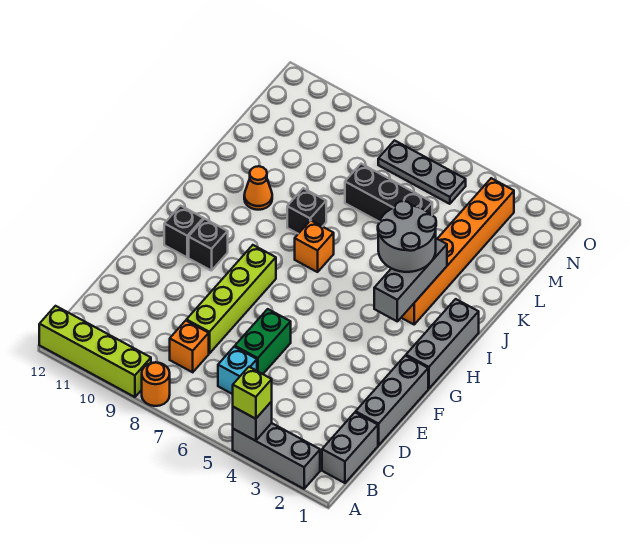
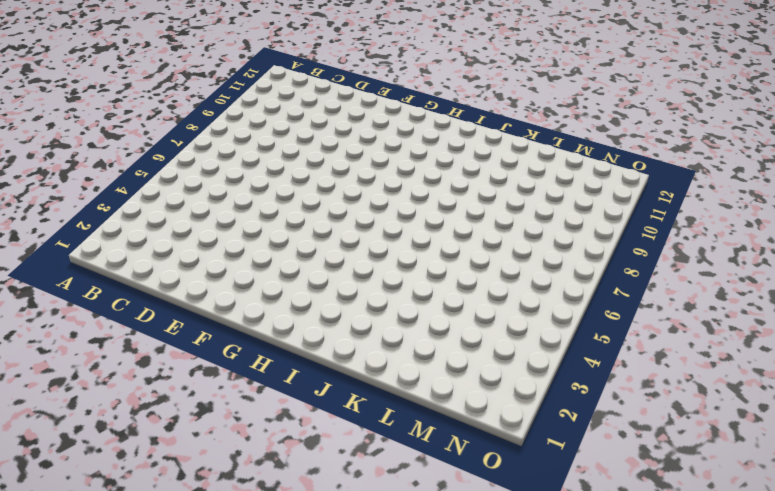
none -> grey 1x3 brick [233,423,320,489]
none -> orange 1x1 round brick [142,362,170,406]
none -> lime 1x4 brick [39,306,151,397]

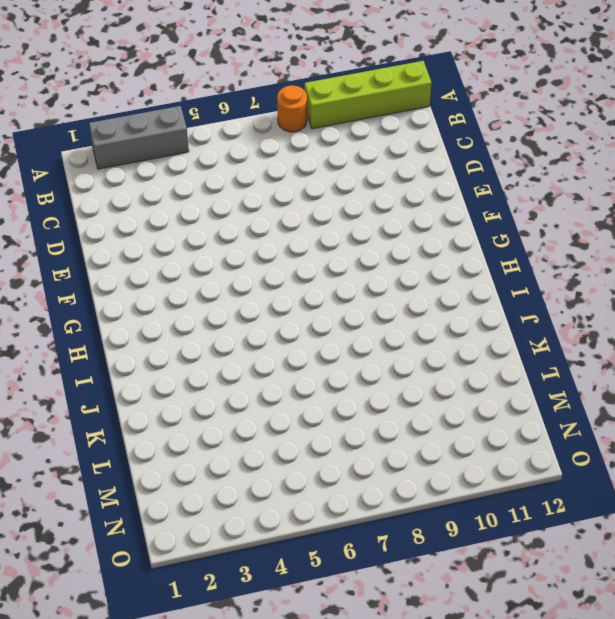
none -> grey 1x2 brick [322,412,378,483]
none -> cyan 1x1 brick [218,347,257,394]
none -> orange 1x1 brick [170,321,209,372]

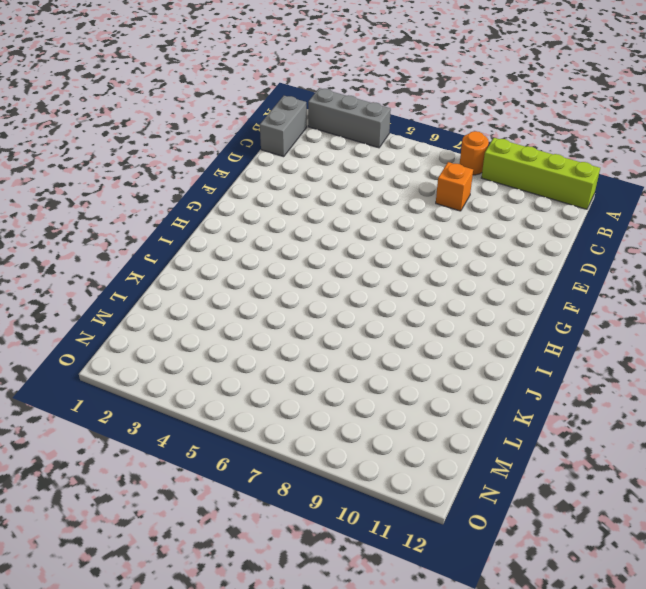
none -> cyan 1x1 brick [218,347,257,394]
none -> grey 1x3 brick [356,356,428,445]
none -> green 1x2 brick [235,309,291,374]

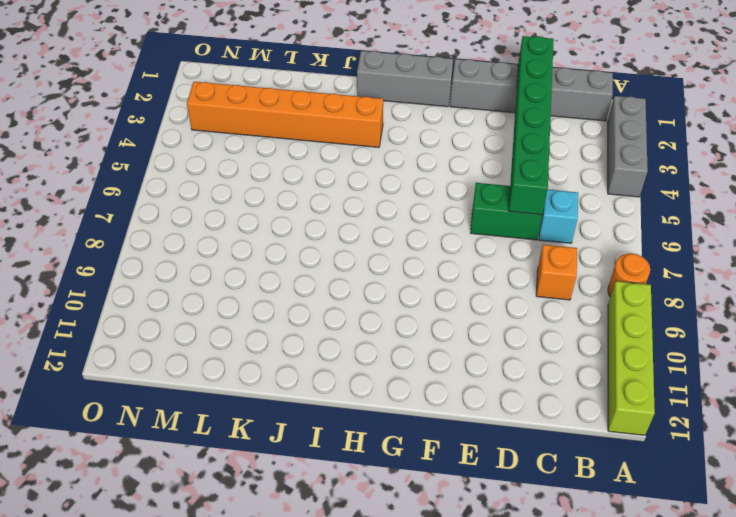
green 1x6 brick [509,36,554,215] -> none
none -> lime 1x4 brick [187,245,276,354]
none -> black 1x1 brick [189,219,228,271]
none -> black 1x1 brick [164,206,203,257]

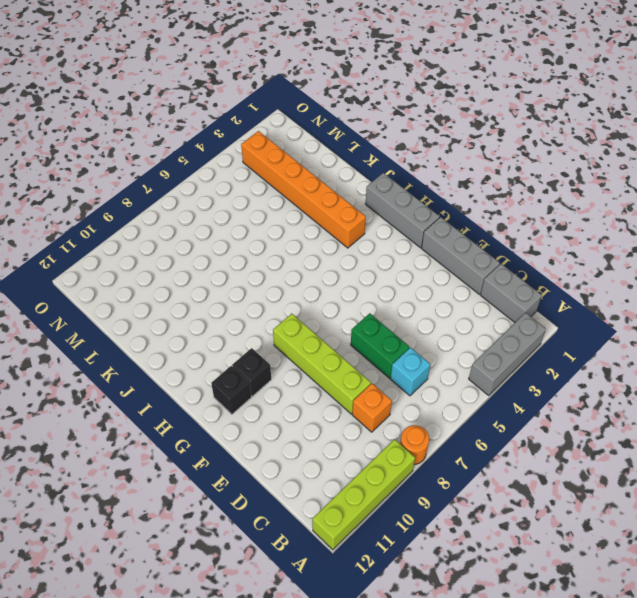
none -> orange 1x1 brick [295,220,334,272]
none -> black 1x1 brick [287,188,326,234]
none -> orange 1x1 cone [244,166,272,210]

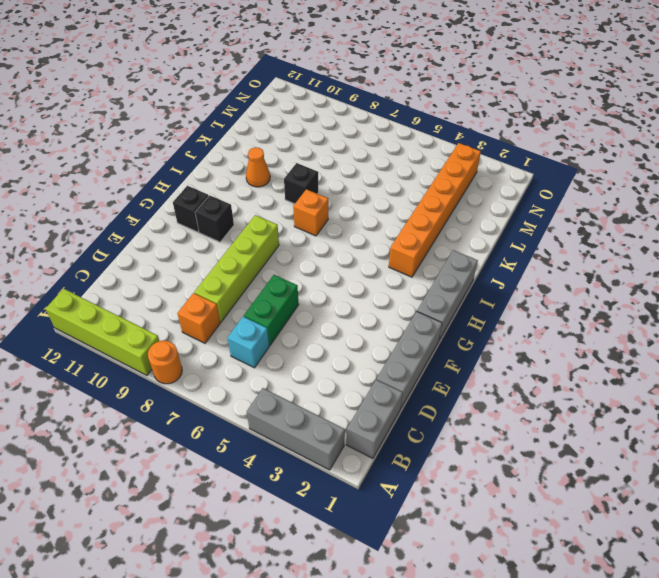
none -> black 1x3 brick [345,164,432,222]
none -> grey 1x3 plate [378,141,466,204]
none -> grey 1x1 brick [233,401,272,441]

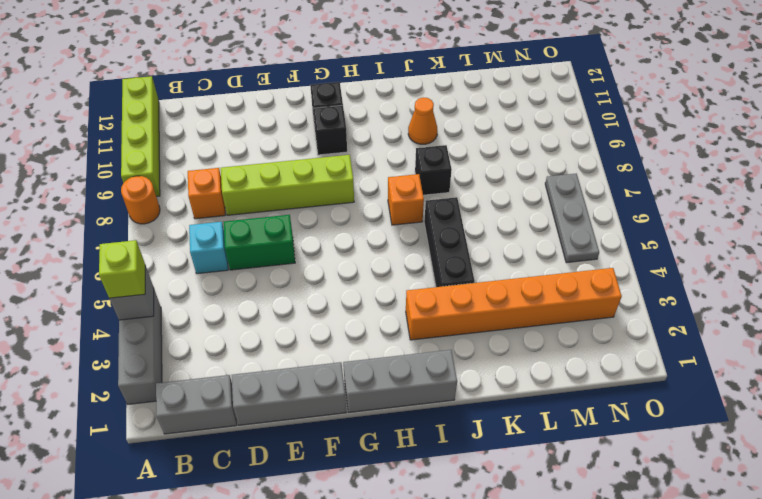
black 1x3 brick [424,197,475,287] -> black 1x3 brick moved to [345,164,432,222]
none -> grey 1x3 brick [374,238,447,321]
none -> grey 2x2 round brick [378,201,436,272]

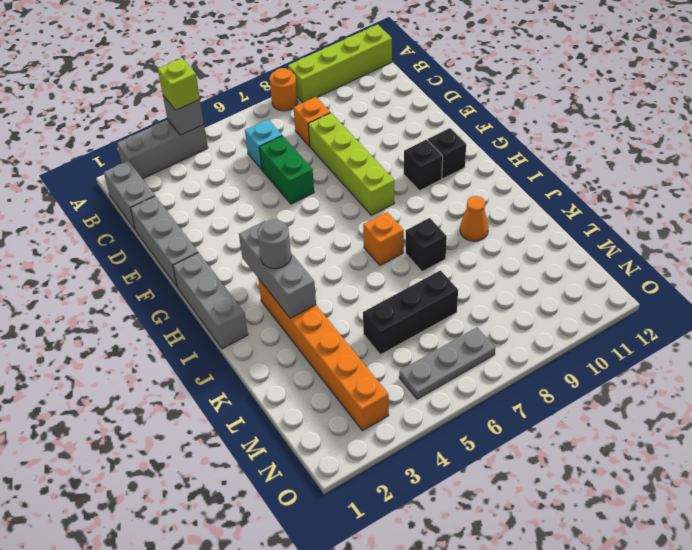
grey 1x1 round brick [257,220,291,269] -> grey 2x2 round brick [378,201,436,272]

